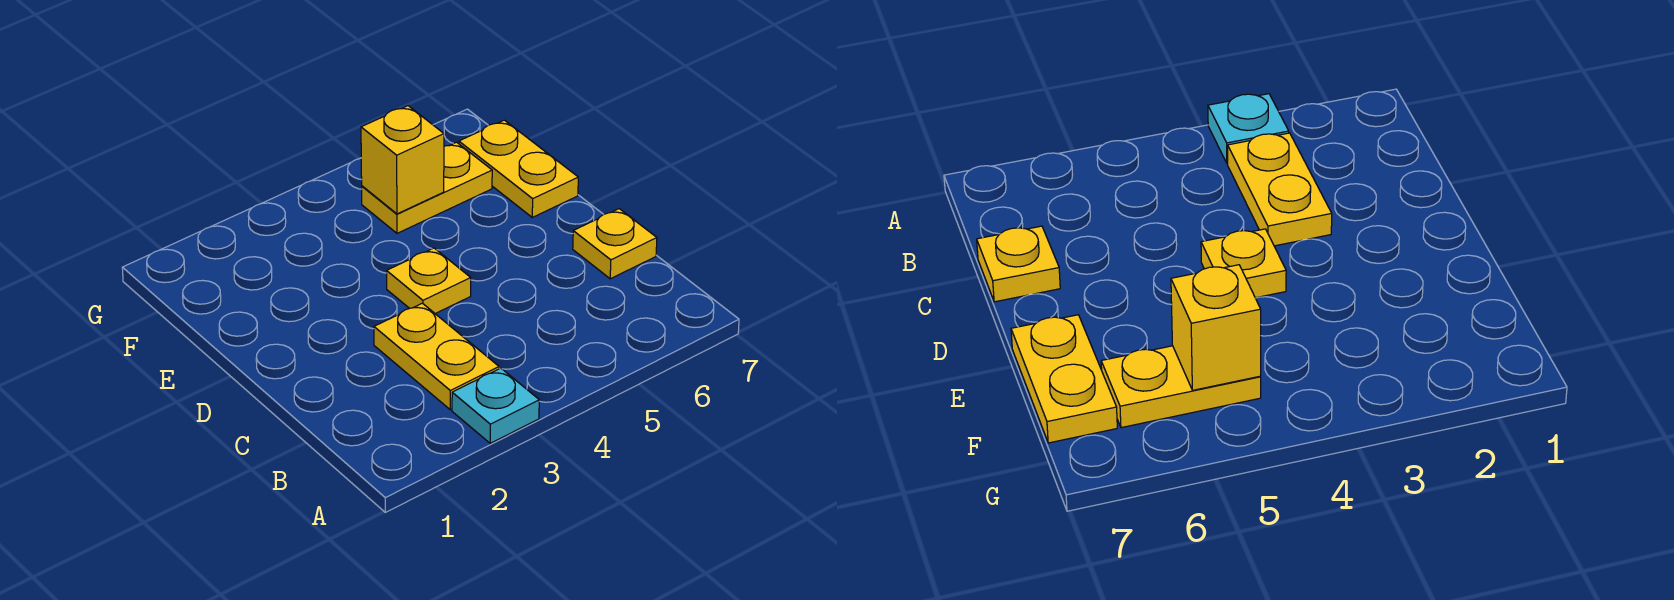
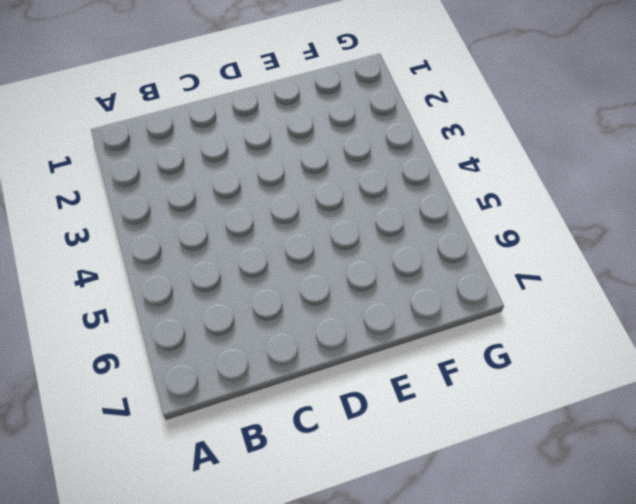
none -> cyan 1x1 plate [452,368,539,443]
none -> yellow 1x2 plate [374,303,499,410]

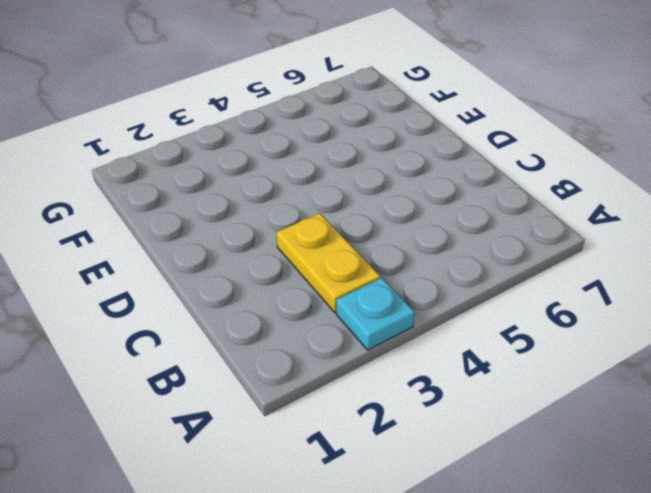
none -> yellow 1x1 plate [573,209,657,279]
none -> yellow 1x1 plate [387,248,471,314]

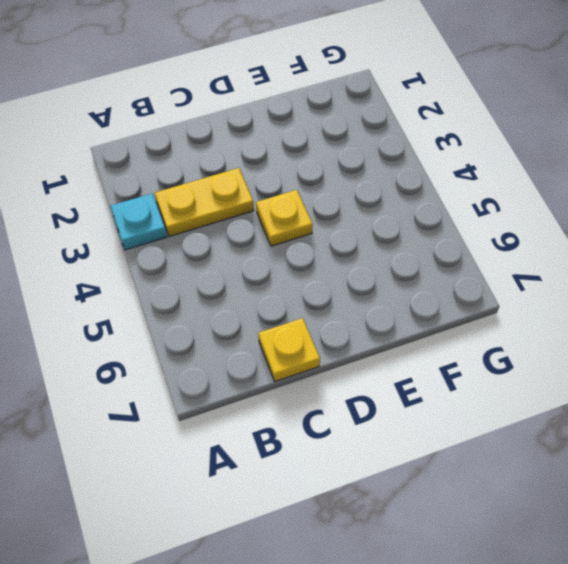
none -> yellow 1x2 plate [459,120,578,217]
none -> yellow 1x2 plate [362,142,492,233]

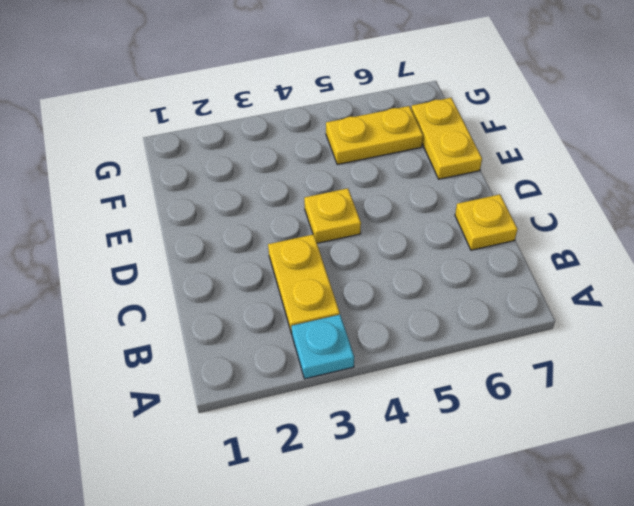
none -> yellow 1x1 brick [361,106,444,214]

